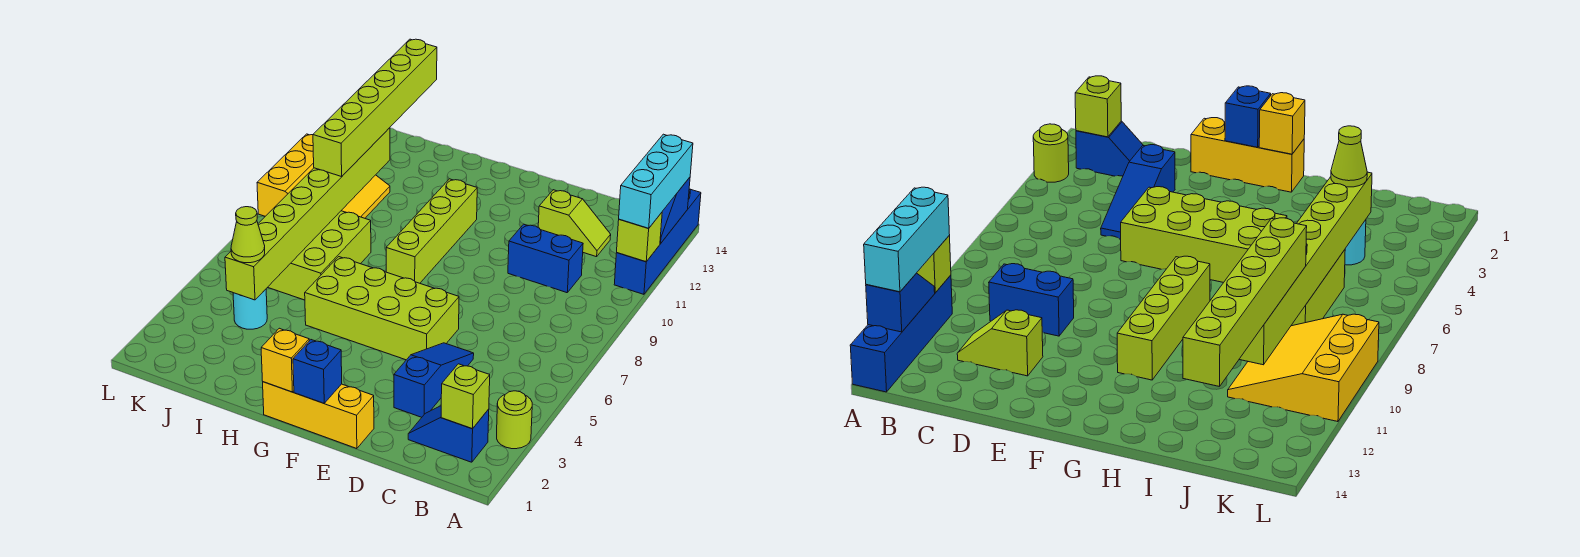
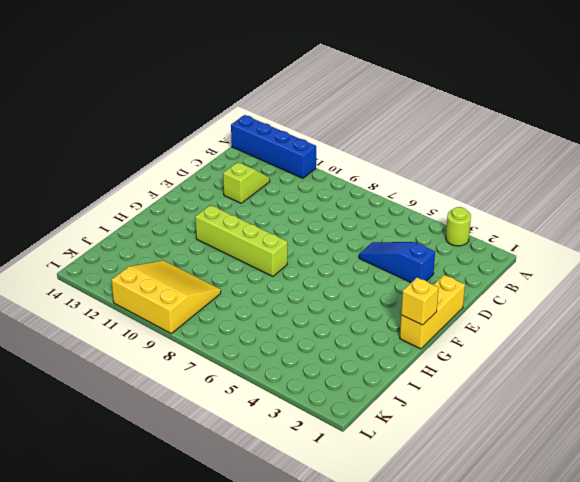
none -> blue 1x2 slope [408,406,489,462]
none -> blue 1x2 brick [508,224,583,293]
none -> lime 2x4 brick [305,257,459,360]

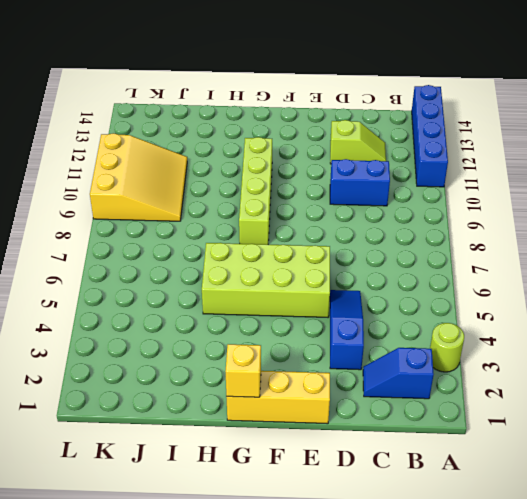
none -> lime 2x3 brick [268,211,371,300]
none -> cyan 1x1 round brick [233,289,267,329]
none -> lime 1x1 brick [617,213,662,262]

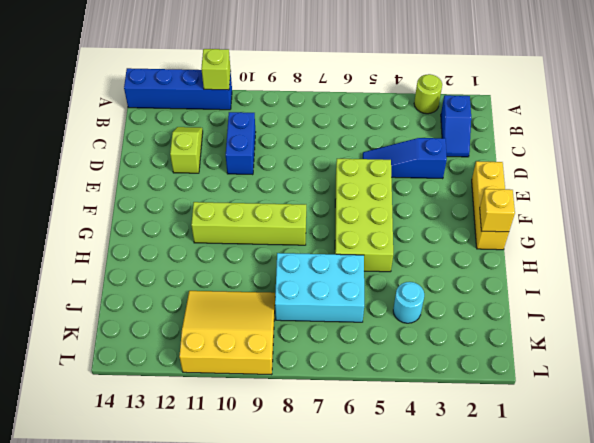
cyan 2x3 brick [275,253,364,322] -> lime 2x3 brick [268,211,371,300]
none -> blue 1x2 slope [660,177,690,244]
none -> lime 1x1 brick [441,364,490,429]
none -> blue 1x1 brick [293,340,342,403]

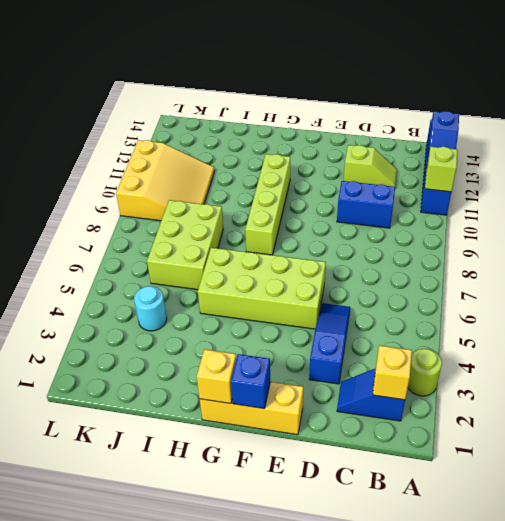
yellow 1x1 brick [373,345,412,400] -> lime 1x1 brick [441,364,490,429]
none -> lime 1x8 brick [225,128,390,300]
none -> cyan 1x3 brick [619,134,693,228]
none -> lime 1x1 cone [231,207,265,263]

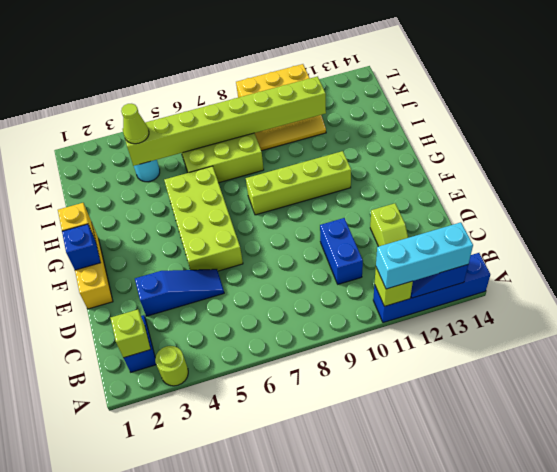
none -> lime 1x6 brick [313,39,437,177]

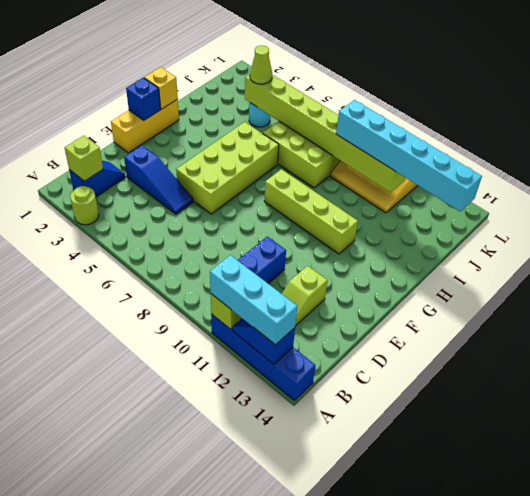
cyan 1x6 brick [336,100,482,211] -> lime 1x6 brick [313,39,437,177]

